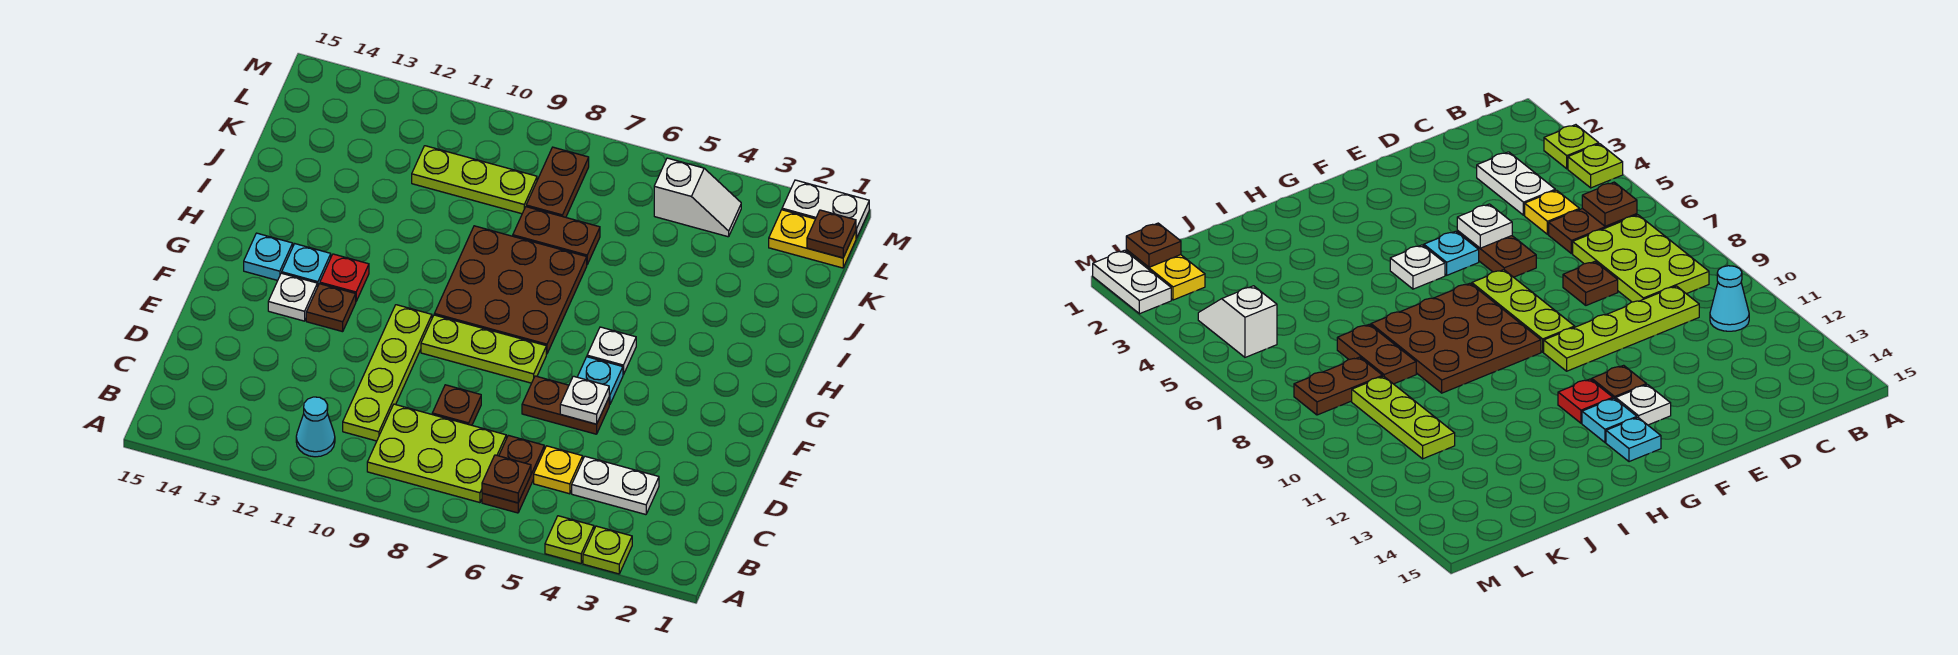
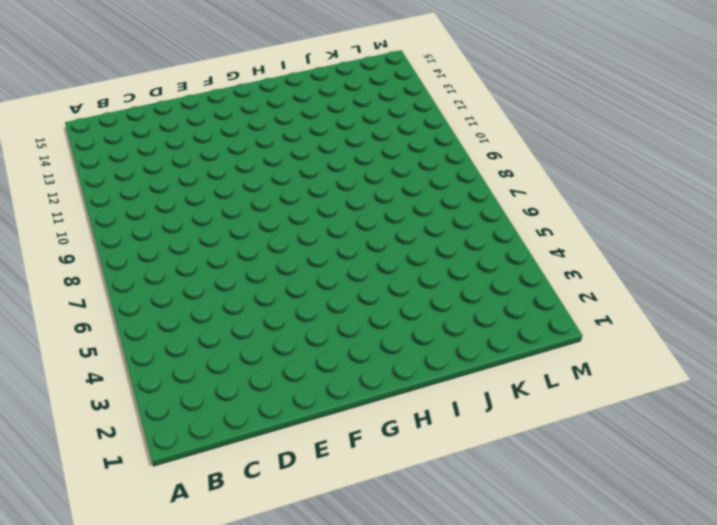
none -> lime 1x1 plate [583,526,632,574]
none -> lime 1x1 plate [545,516,594,563]
none -> brown 1x2 plate [482,435,544,513]

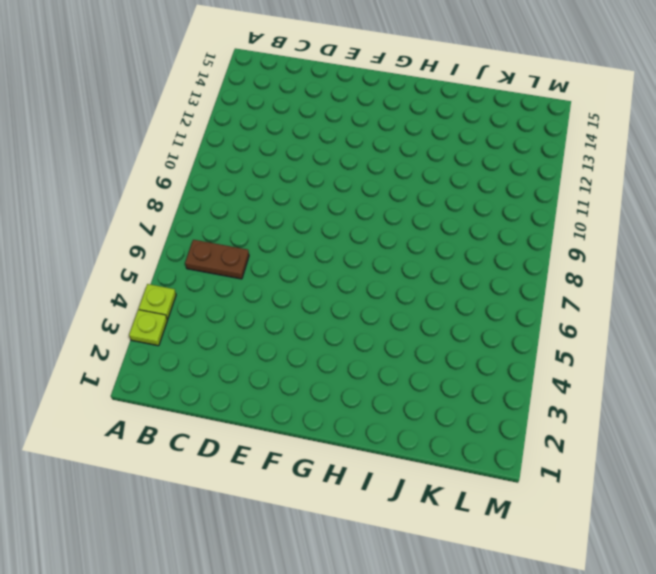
none -> lime 2x3 plate [367,404,506,503]
none -> cyan 1x1 cone [296,397,335,457]
none -> white 1x2 plate [572,456,659,515]

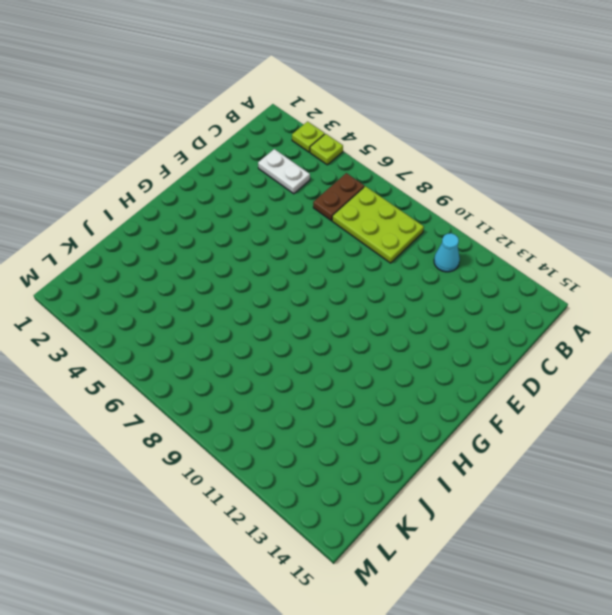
none -> yellow 1x1 plate [534,446,583,494]
none -> lime 1x4 plate [343,305,432,441]
none -> brown 1x1 plate [432,385,481,425]

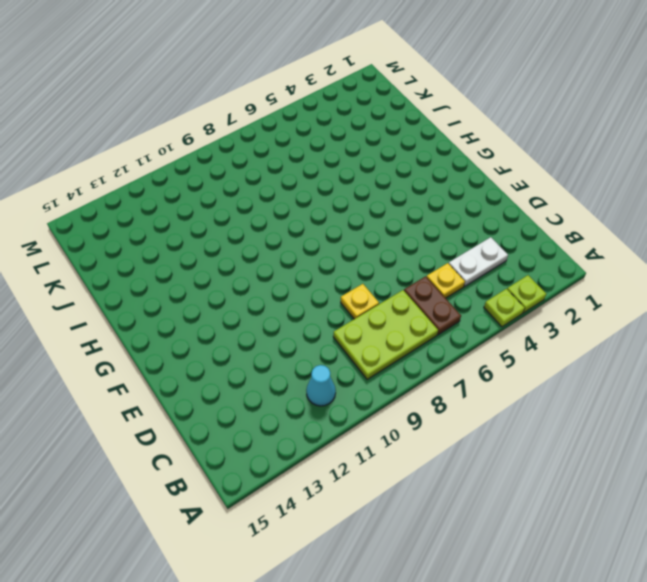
yellow 1x1 plate [341,284,379,319] -> brown 1x1 plate [432,385,481,425]
none -> lime 1x4 plate [343,305,432,441]
none -> brown 1x2 plate [522,376,609,434]
none -> cyan 1x1 plate [578,357,623,405]

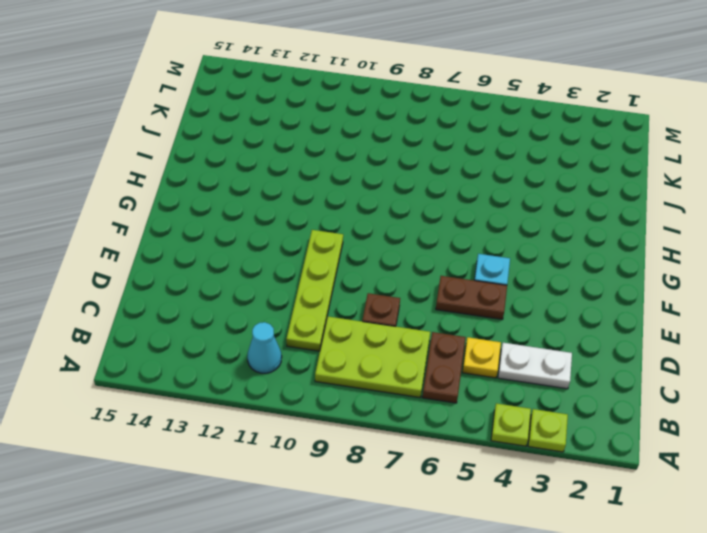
none -> lime 1x3 plate [421,315,546,383]
none -> brown 1x1 plate [306,284,356,332]
none -> white 1x1 plate [268,273,317,321]

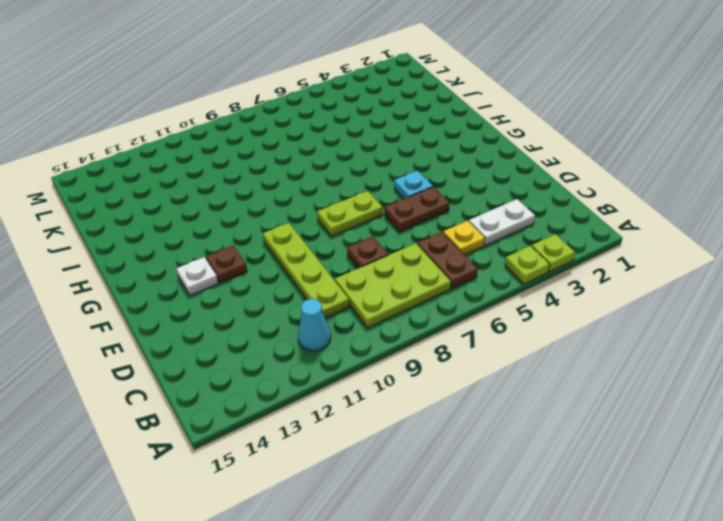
lime 1x2 plate [317,191,383,236] -> lime 1x3 plate [421,315,546,383]
none -> white 1x1 plate [587,327,636,375]
none -> brown 3x3 plate [434,226,587,354]
none -> red 1x1 plate [320,254,369,301]

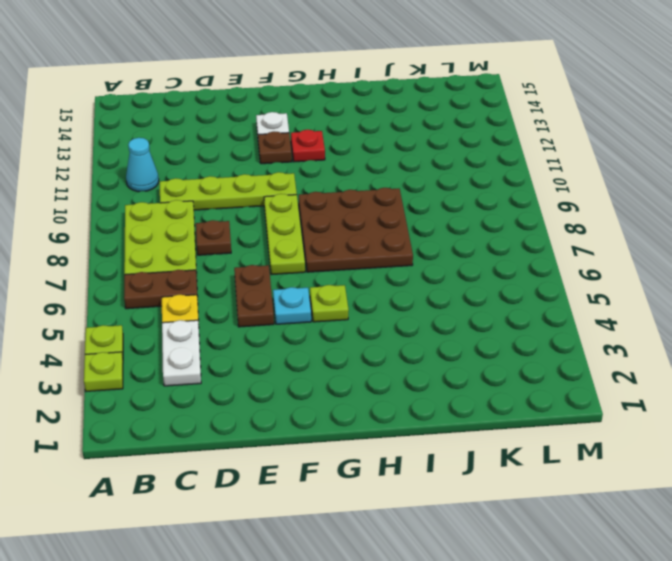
lime 1x1 plate [310,285,349,322] -> white 1x1 plate [587,327,636,375]
none -> cyan 1x1 plate [282,244,331,287]
none -> cyan 1x1 plate [244,233,293,280]
none -> brown 1x2 plate [513,207,600,264]

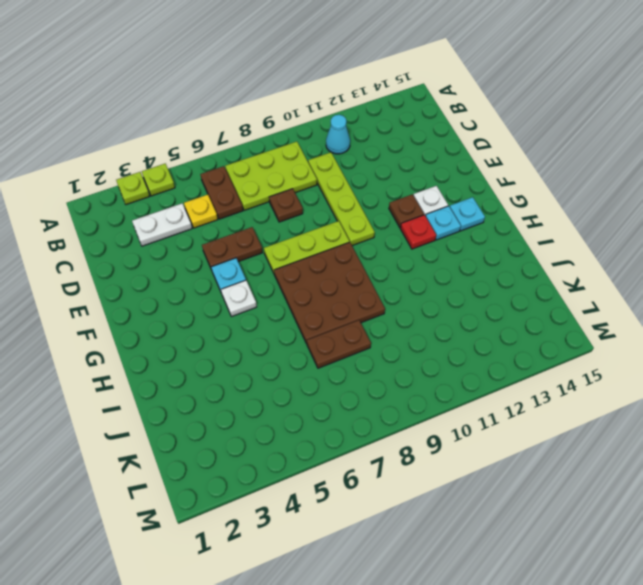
none -> brown 1x2 plate [526,147,589,217]
none -> lime 1x3 plate [412,146,537,214]
none -> yellow 1x2 plate [769,210,856,268]

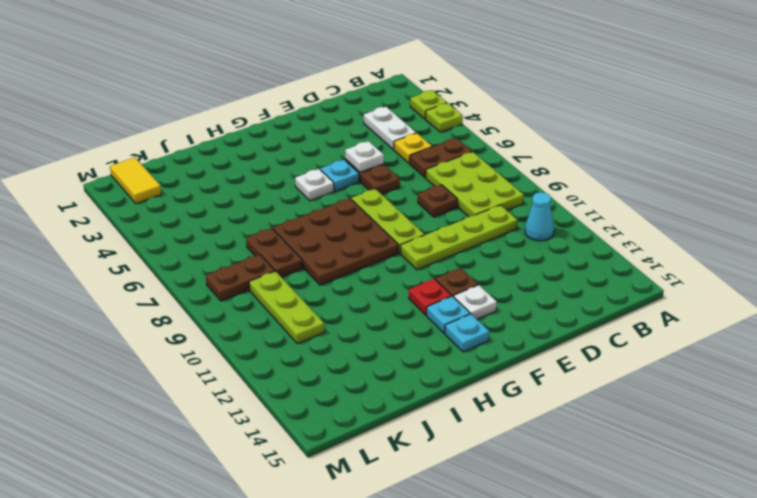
yellow 1x2 tile [110,157,161,204] -> yellow 1x2 plate [769,210,856,268]
none -> white 1x2 slope [654,158,741,237]
none -> white 1x2 plate [782,180,869,238]
none -> brown 1x1 plate [482,455,531,503]

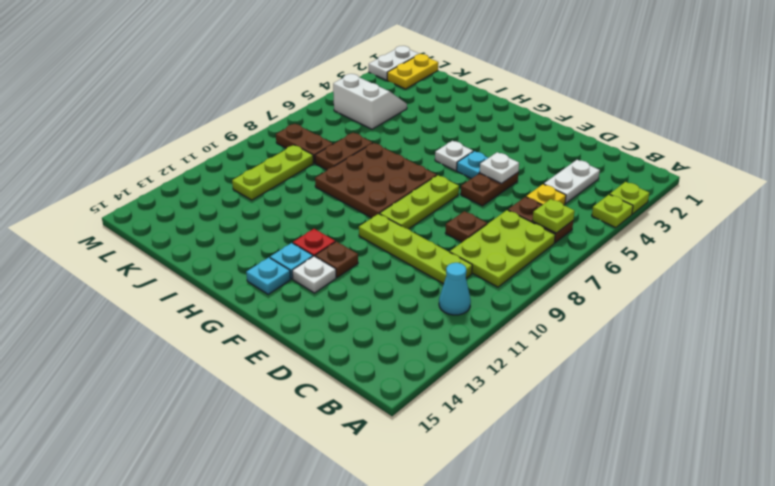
lime 1x1 plate [532,199,574,233] -> brown 1x1 plate [482,455,531,503]
white 2x2 slope [333,74,407,129] -> white 1x2 slope [654,158,741,237]
none -> brown 1x1 plate [807,210,856,258]

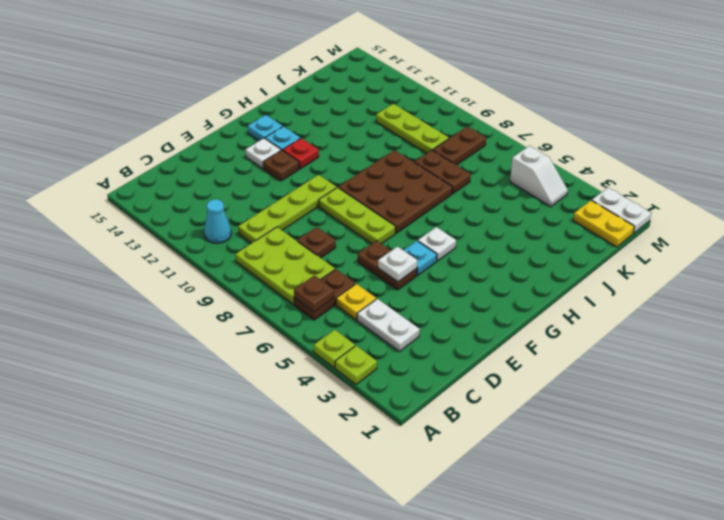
none -> brown 1x1 plate [807,210,856,258]

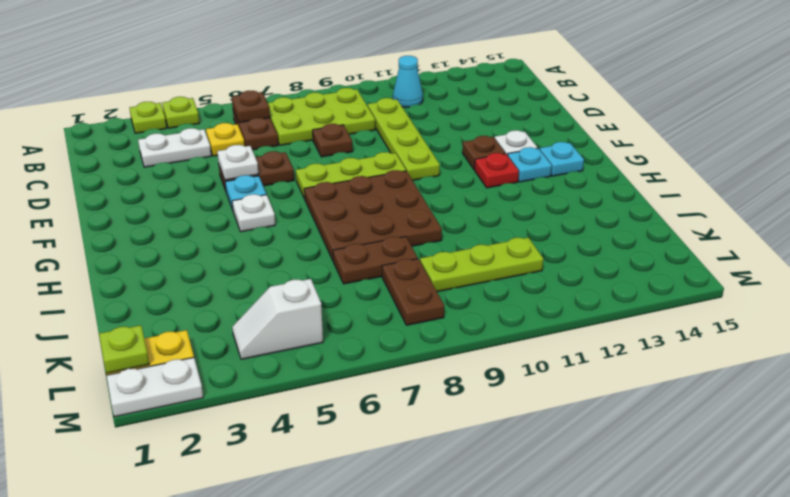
lime 1x1 plate [99,325,149,373] -> brown 1x1 plate [807,210,856,258]

